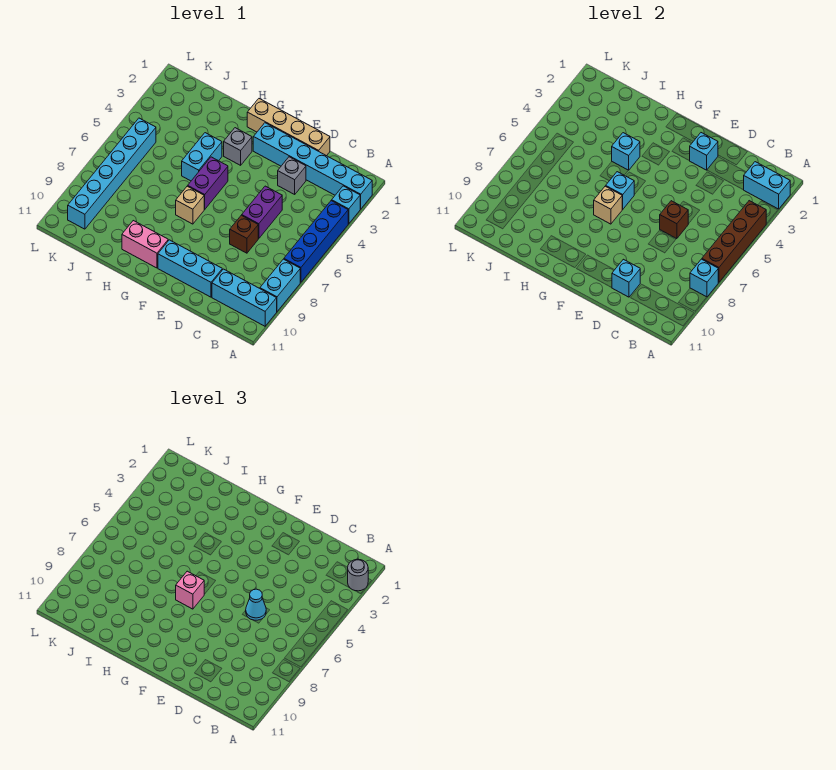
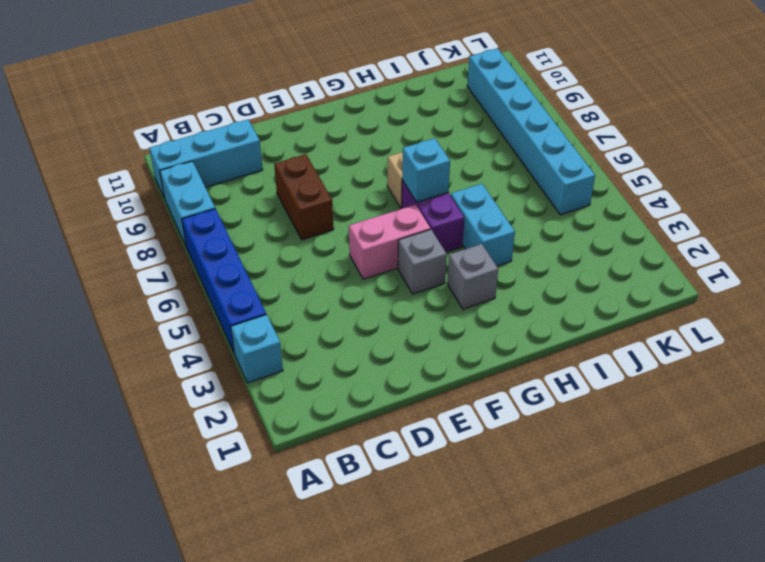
brown 1x2 brick [274,154,334,240] -> brown 1x1 brick [230,215,258,253]
pink 1x2 brick [349,205,431,279] -> pink 1x2 brick moved to [122,221,168,268]
grey 1x1 brick [398,229,447,294] -> grey 1x1 brick moved to [278,157,306,194]
none -> cyan 1x6 brick [253,123,372,209]
none -> tan 1x4 brick [247,99,330,156]
none -> purple 1x2 brick [242,186,282,239]

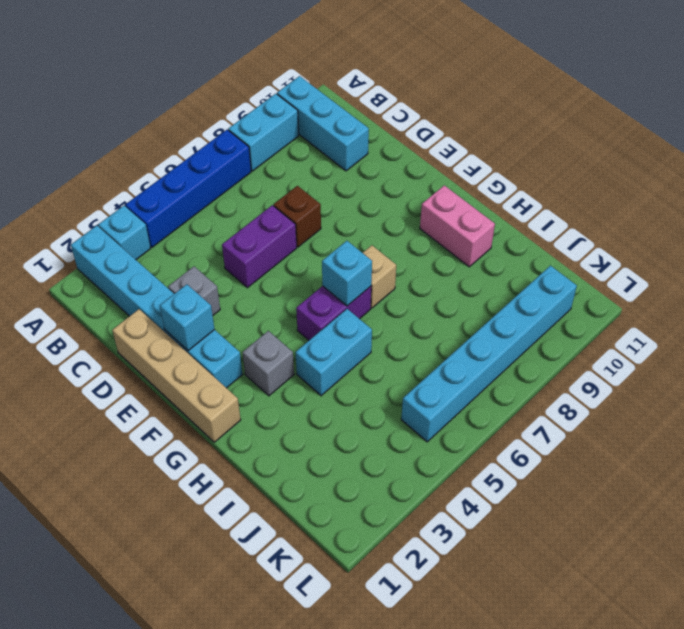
none -> cyan 1x3 brick [158,240,222,297]
none -> cyan 1x2 brick [744,162,790,209]
none -> brown 1x4 brick [702,201,766,282]

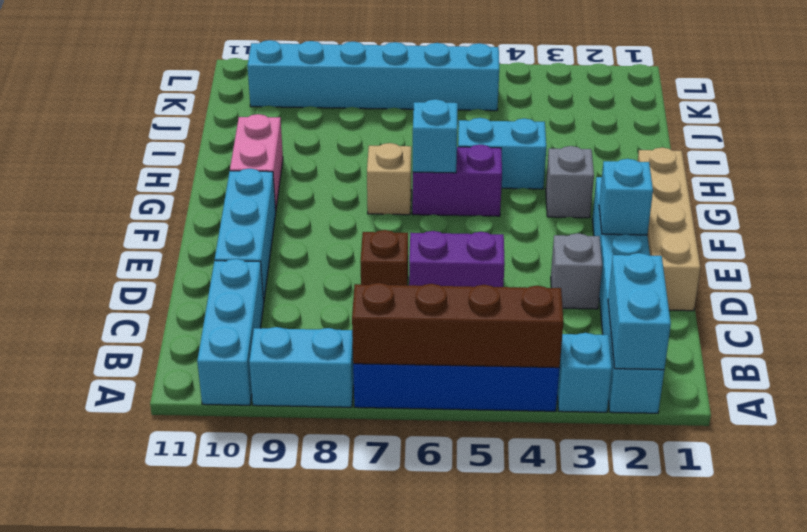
none -> cyan 1x1 brick [690,259,718,297]
none -> brown 1x1 brick [660,201,688,239]
none -> cyan 1x1 brick [612,259,640,297]

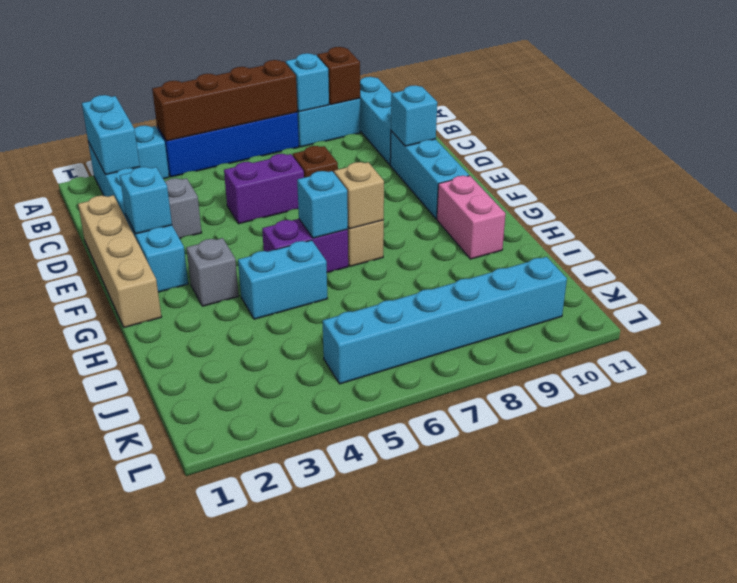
brown 1x1 brick [317,47,360,104] -> brown 1x1 brick moved to [660,201,688,239]
none -> cyan 1x1 brick [612,133,640,170]
none -> grey 1x1 round brick [348,559,368,591]
none -> cyan 1x1 cone [246,589,266,620]

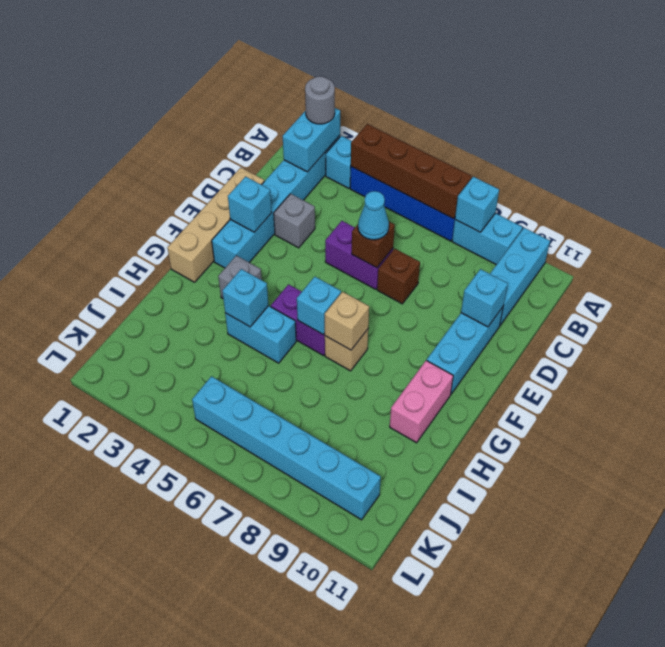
none -> pink 1x1 brick [176,571,204,609]

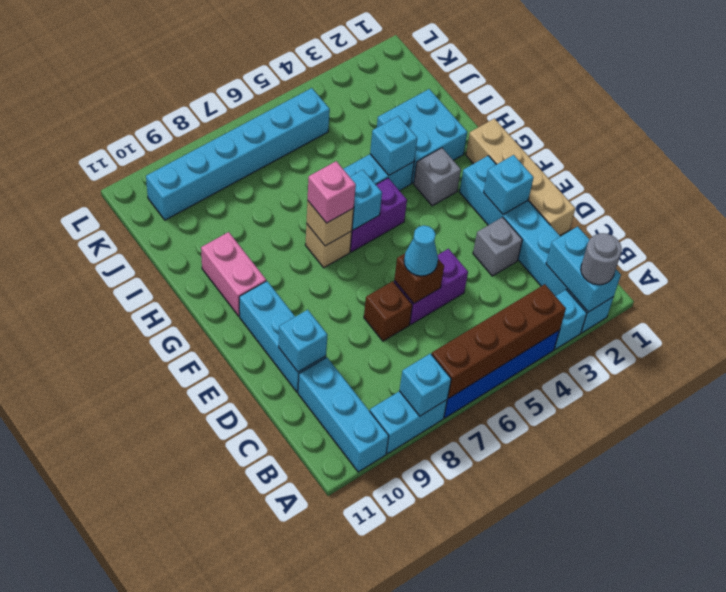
cyan 2x2 brick [377,89,467,183] -> none

